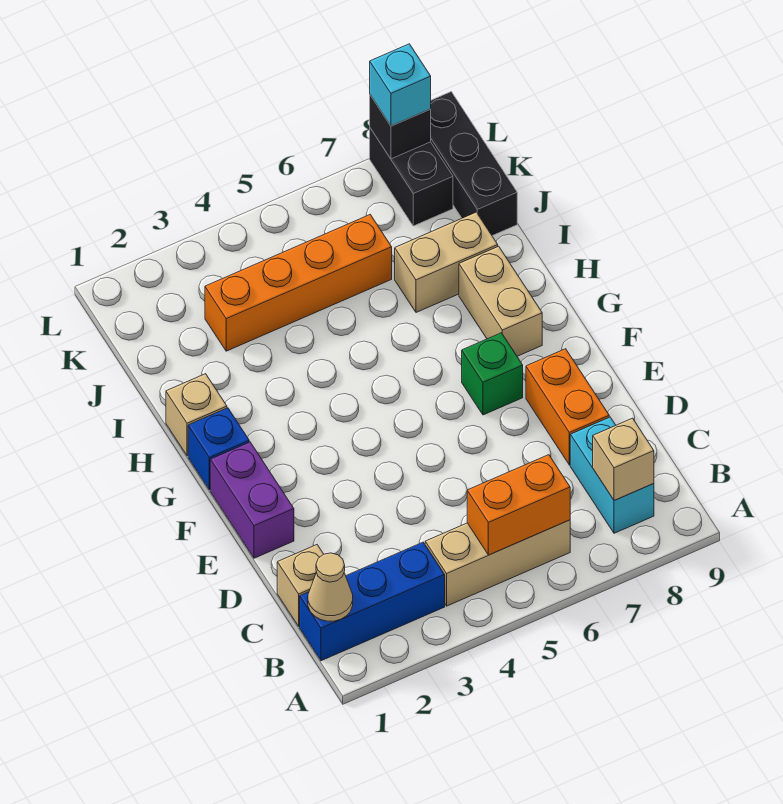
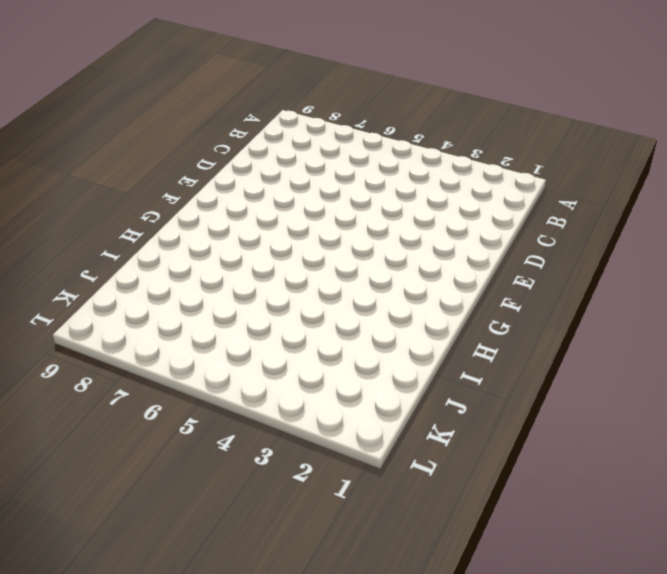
none -> blue 1x3 brick [300,542,445,661]
none -> tan 1x3 brick [425,520,570,606]
none -> cyan 1x2 brick [570,417,654,533]

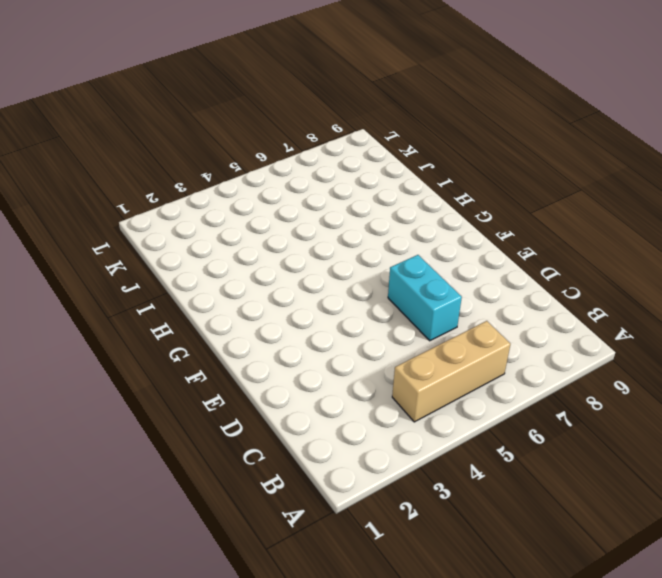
cyan 1x2 brick [388,255,462,341] -> cyan 1x2 brick moved to [570,417,654,533]
none -> blue 1x3 brick [300,542,445,661]
none -> tan 1x1 brick [277,545,323,626]
none -> orange 1x2 brick [526,349,609,465]

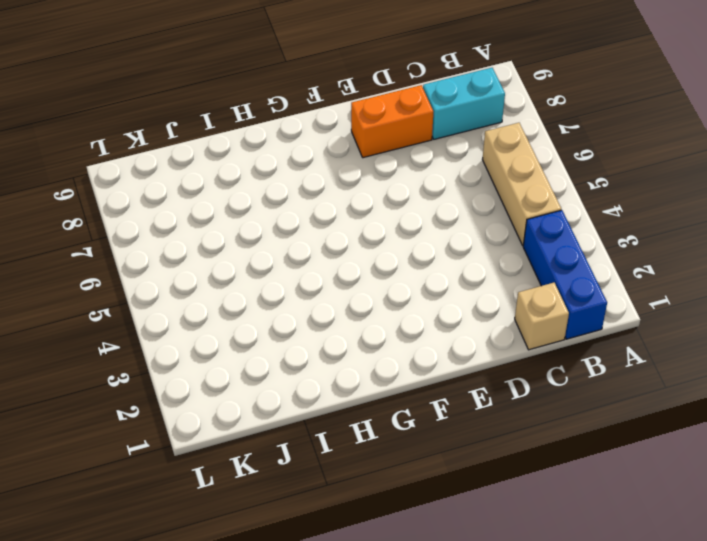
none -> purple 1x2 brick [210,442,294,558]
none -> green 1x1 brick [462,333,523,415]
none -> blue 1x1 brick [188,408,249,490]

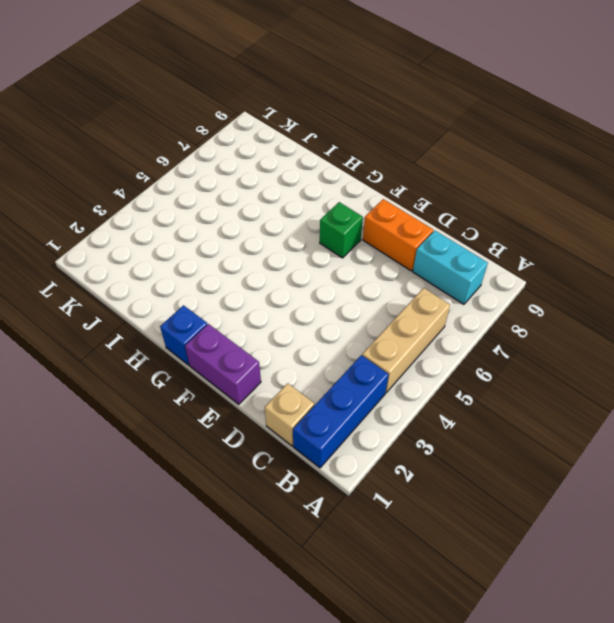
none -> tan 1x2 brick [459,246,542,356]
none -> tan 1x1 brick [166,374,227,456]
none -> tan 1x2 brick [395,212,498,312]

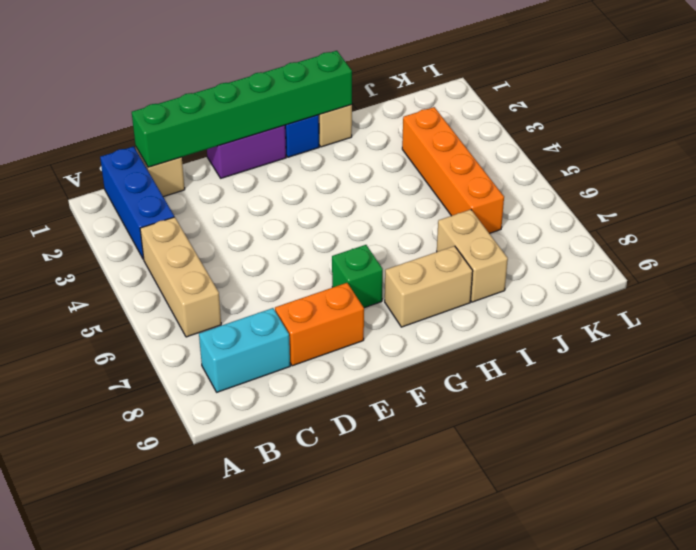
green 1x6 brick [132,51,352,167] -> none
none -> black 1x3 brick [431,92,517,236]
none -> black 1x2 brick [370,128,453,226]
none -> tan 1x1 cone [308,553,353,621]

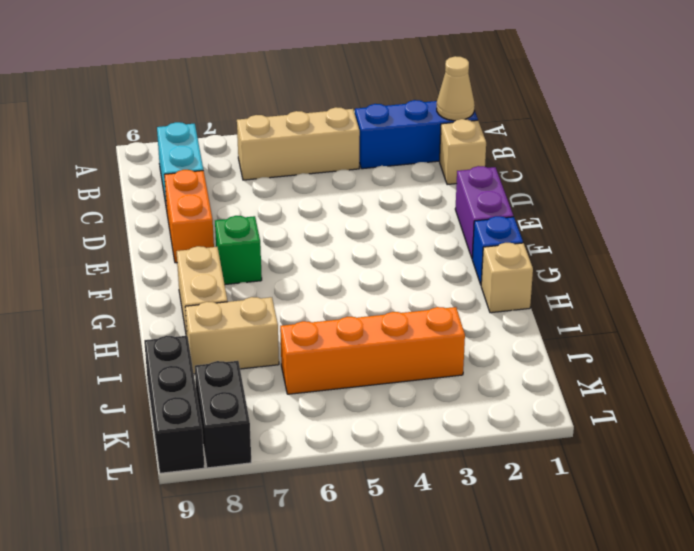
none -> orange 1x2 brick [467,455,570,555]
none -> tan 1x1 brick [593,418,654,501]
none -> black 1x1 brick [370,95,431,159]

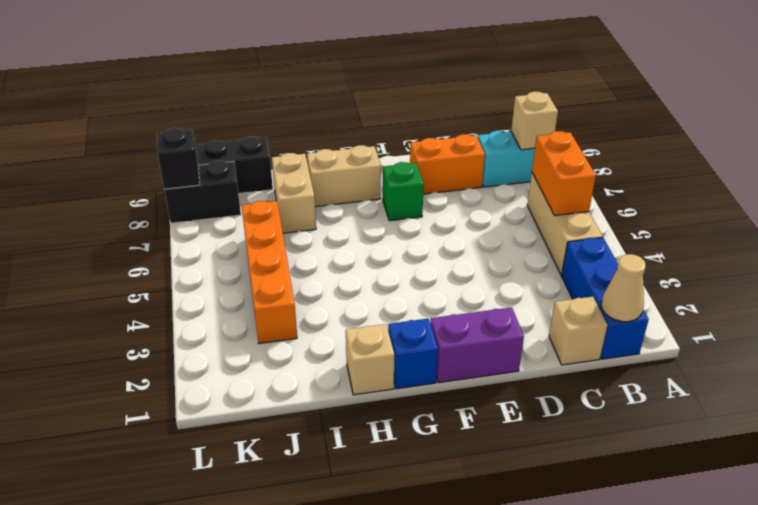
none -> cyan 1x1 brick [370,44,431,126]

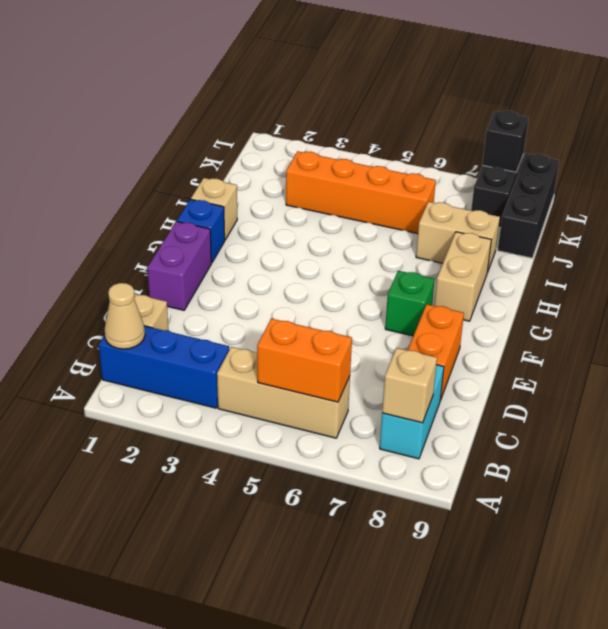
none -> cyan 1x1 brick [370,44,431,126]

